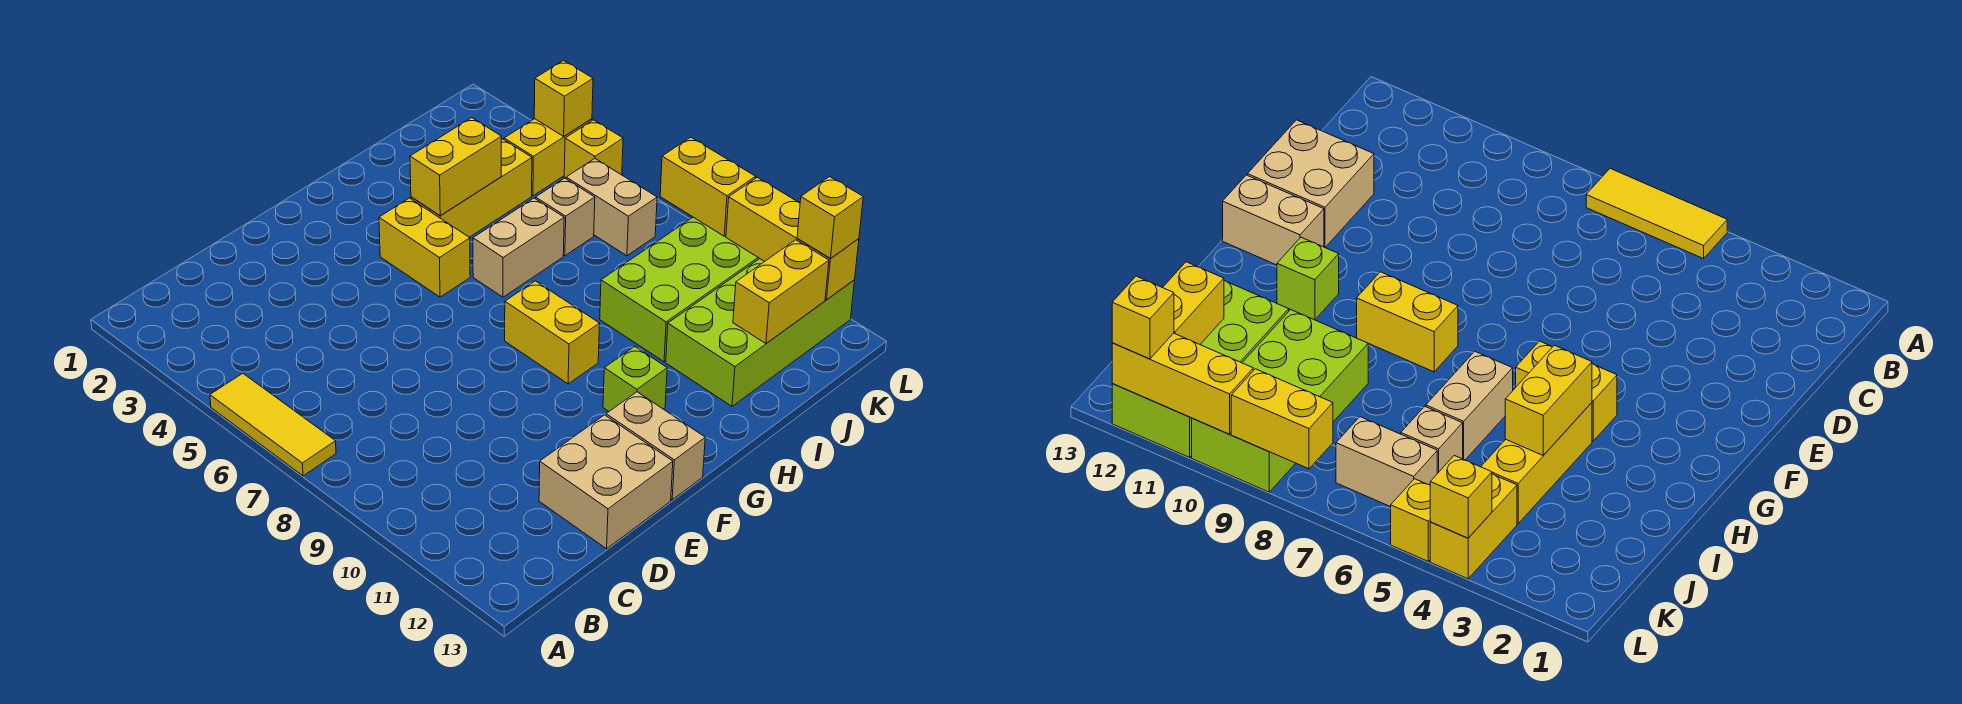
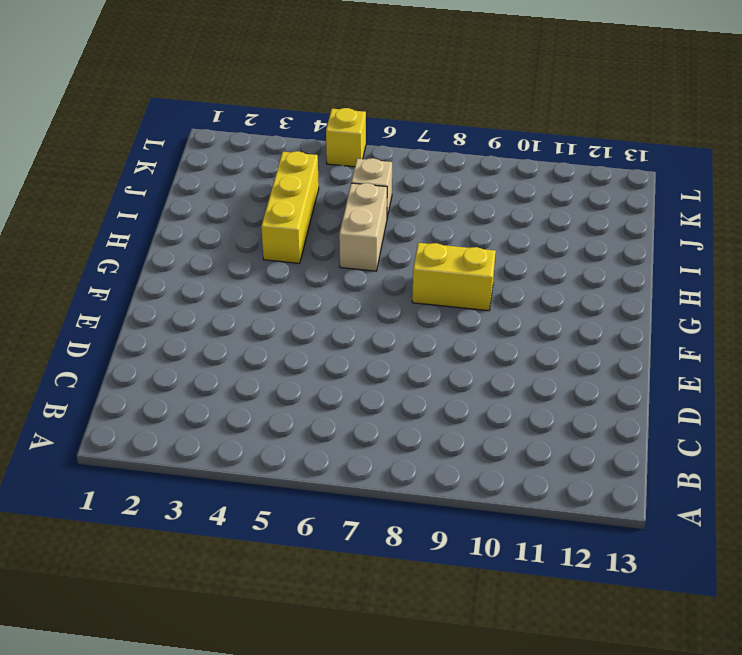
none -> yellow 1x3 tile [210,373,336,476]
none -> tan 2x2 brick [539,415,673,549]
none -> tan 1x2 brick [606,392,705,500]

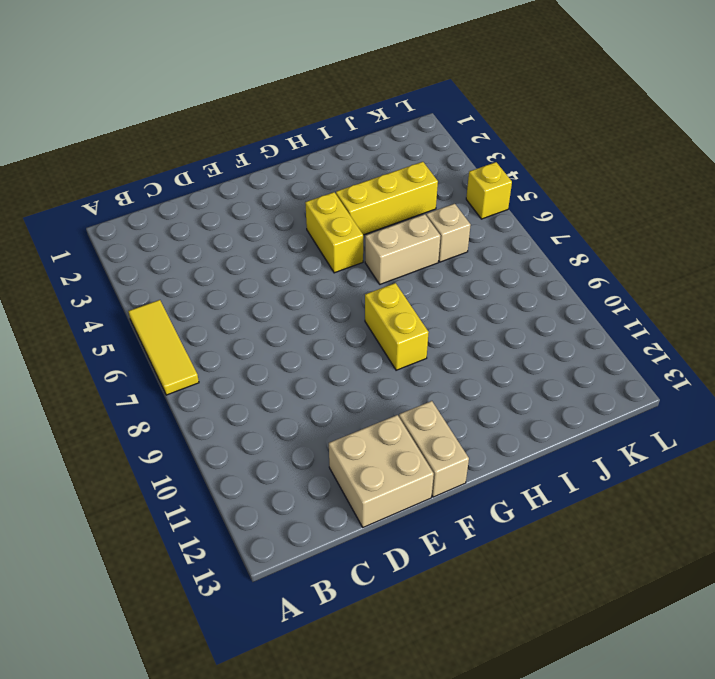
none -> lime 1x1 brick [603,347,667,411]
none -> lime 2x4 brick [600,217,760,362]
none -> lime 2x4 brick [666,259,855,406]

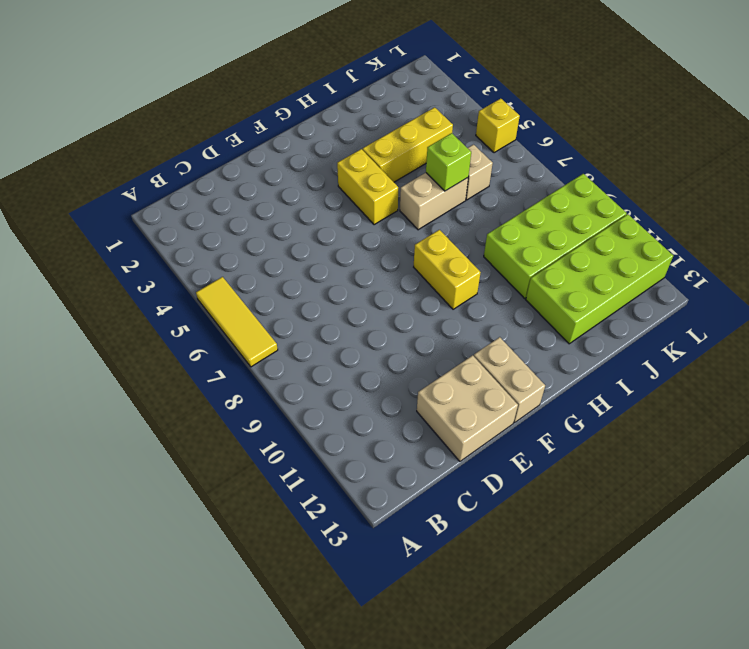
lime 1x1 brick [426,133,471,191] -> lime 1x1 brick moved to [603,347,667,411]
none -> yellow 1x2 brick [504,119,592,196]
none -> tan 1x2 brick [566,159,657,256]
none -> yellow 1x2 brick [410,118,501,215]

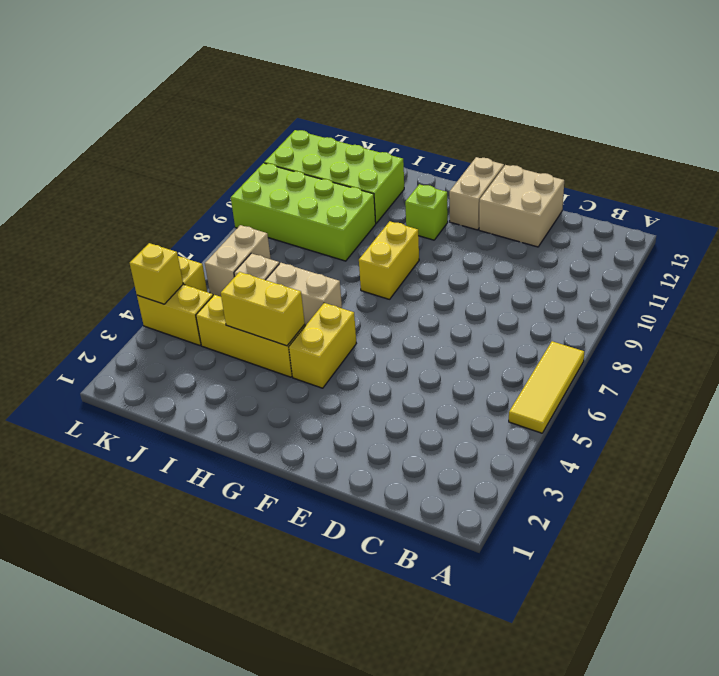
none -> yellow 1x2 brick [733,240,829,343]
none -> yellow 1x2 brick [660,137,756,236]
none -> yellow 1x3 brick [726,177,859,300]

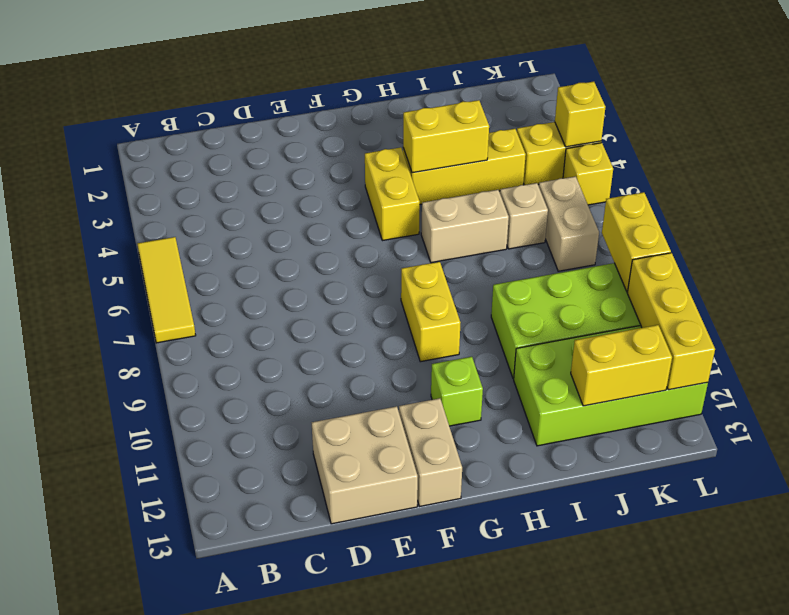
none -> yellow 1x1 brick [797,177,863,258]

